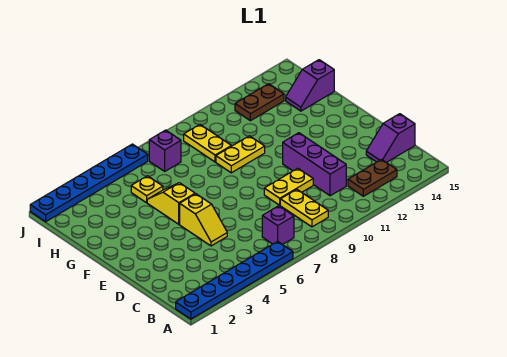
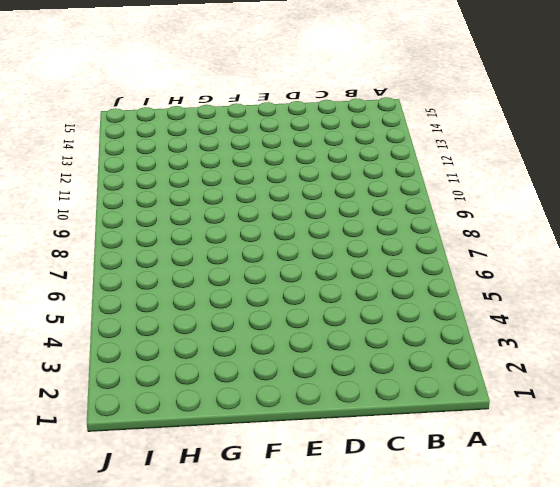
none -> blue 1x6 plate [176,241,293,319]
none -> purple 1x1 brick [262,206,294,245]
none -> yellow 1x2 plate [280,189,328,227]

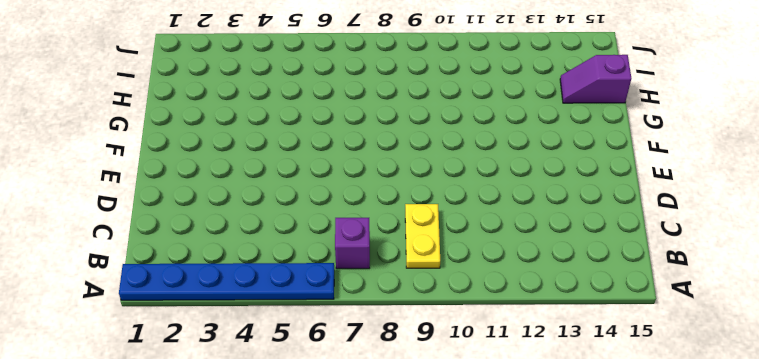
none -> brown 1x2 plate [348,159,397,196]
none -> purple 1x3 brick [283,133,346,196]
none -> purple 1x2 slope [366,114,415,163]

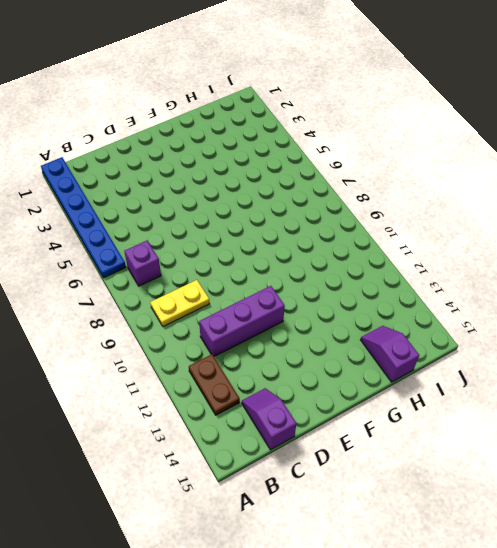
none -> yellow 1x2 slope [180,194,227,246]
none -> yellow 1x2 plate [264,168,313,205]
none -> yellow 1x2 slope [147,183,195,224]

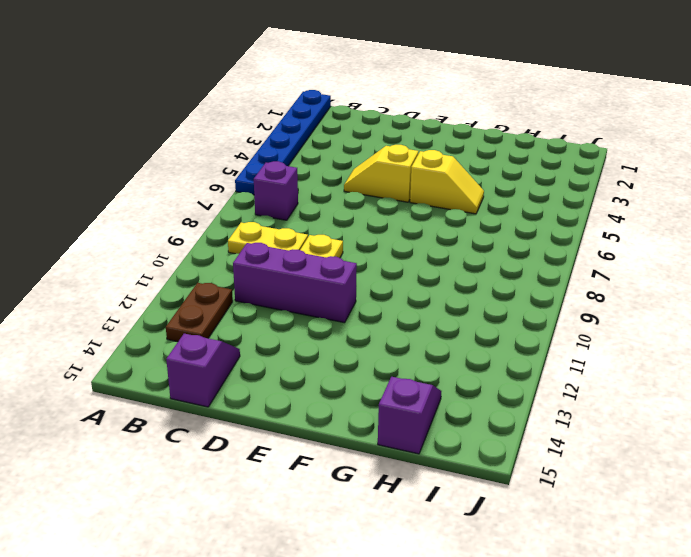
none -> yellow 1x2 plate [216,136,265,173]
none -> yellow 1x1 plate [131,176,163,203]
none -> yellow 1x2 plate [184,125,231,162]

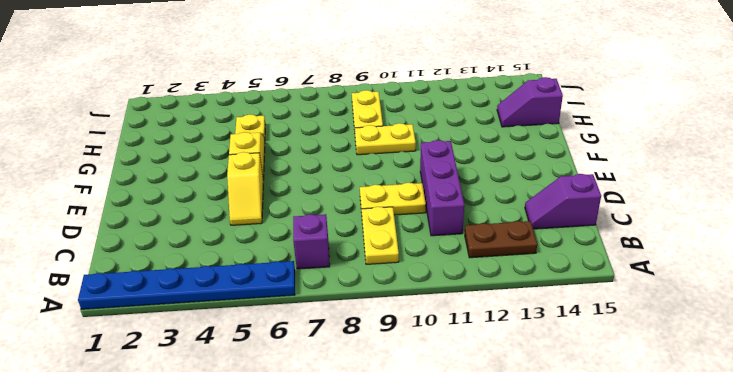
none -> purple 1x1 brick [149,130,181,171]
none -> brown 1x2 plate [235,84,284,121]
none -> blue 1x6 plate [30,144,148,222]

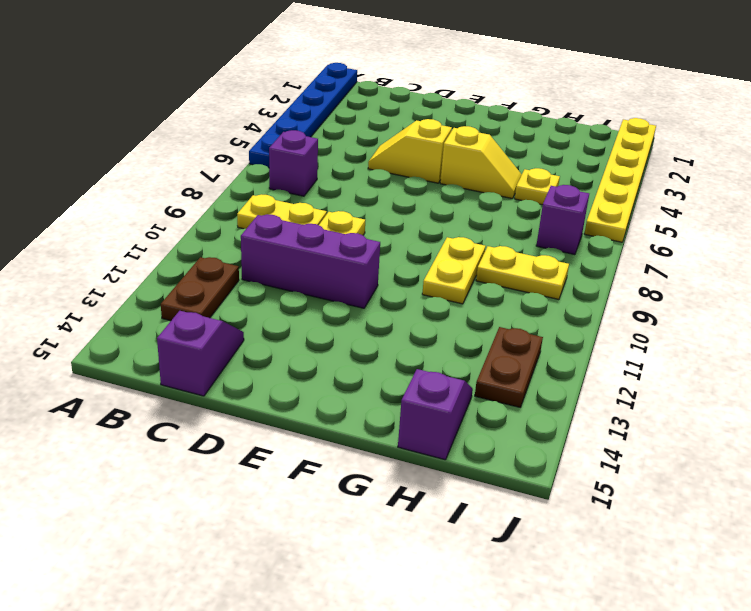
yellow 1x6 plate [584,118,656,242] -> blue 1x6 plate [30,144,148,222]

